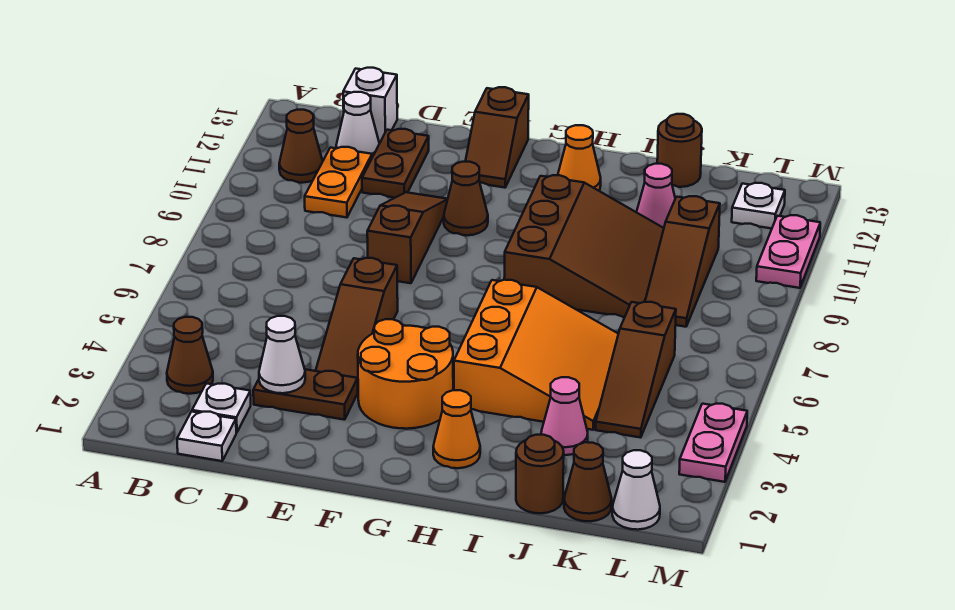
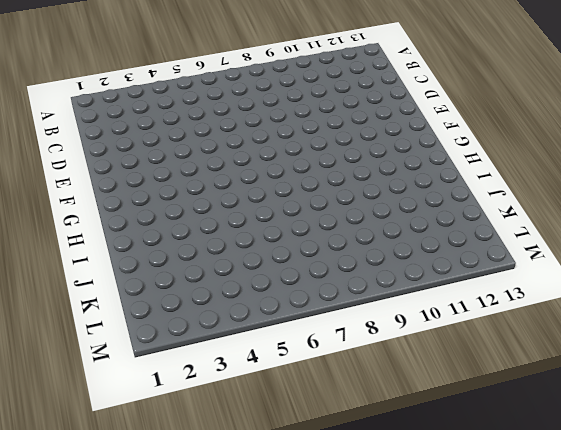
none -> brown 1x1 cone [167,317,213,394]
none -> brown 1x1 cone [279,110,323,183]
none -> white 1x1 plate [177,412,236,461]
none -> white 1x1 plate [192,383,251,433]

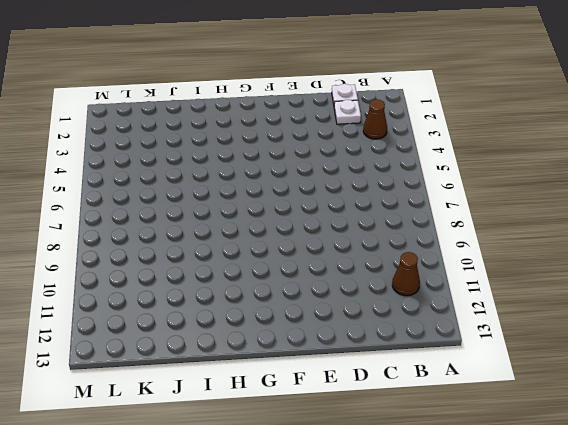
none -> orange 1x2 plate [305,147,372,217]
none -> white 1x1 cone [336,92,379,157]
none -> white 1x1 brick [343,68,397,142]
none -> brown 1x2 plate [253,369,358,420]

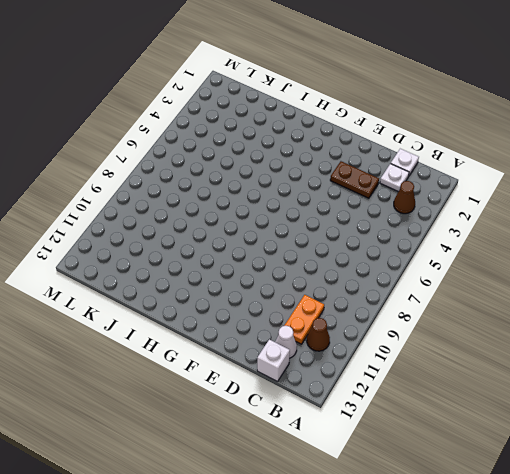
none -> brown 1x2 plate [362,129,429,198]
none -> brown 1x3 slope [316,258,398,378]
none -> brown 1x3 slope [367,192,448,283]
none -> orange 2x2 round brick [358,319,453,429]

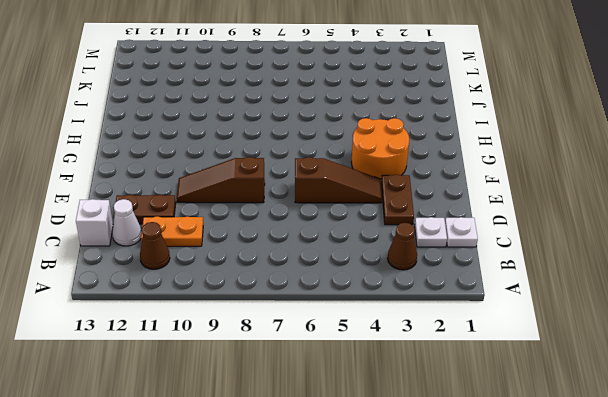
none -> brown 1x1 cone [444,162,488,236]
none -> brown 1x2 slope [465,87,529,188]
none -> orange 1x1 cone [433,390,480,468]
none -> orange 3x3 slope [454,280,618,430]

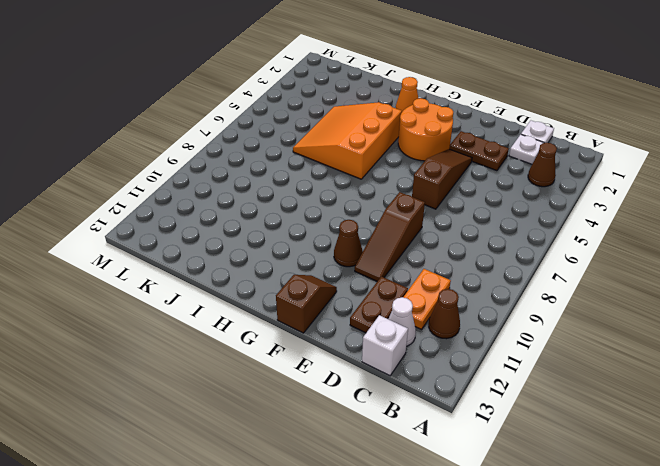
none -> brown 3x3 slope [504,175,664,317]
none -> orange 1x1 cone [558,125,601,191]
none -> brown 1x1 round brick [516,435,564,513]
none -> pink 1x1 cone [541,377,588,455]

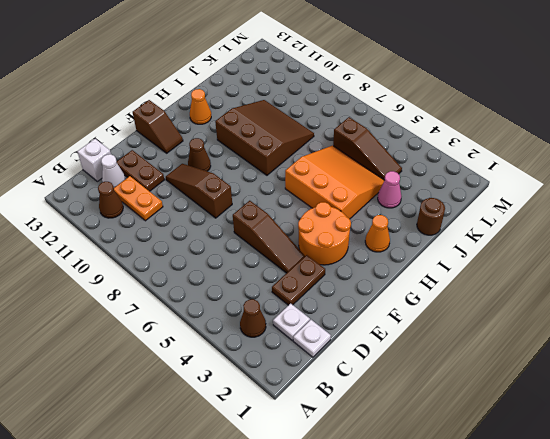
none -> pink 1x1 cone [637,164,675,228]
none -> brown 1x1 round brick [657,114,702,187]
none -> brown 1x1 cone [564,442,612,521]
none -> brown 1x3 slope [645,196,720,327]

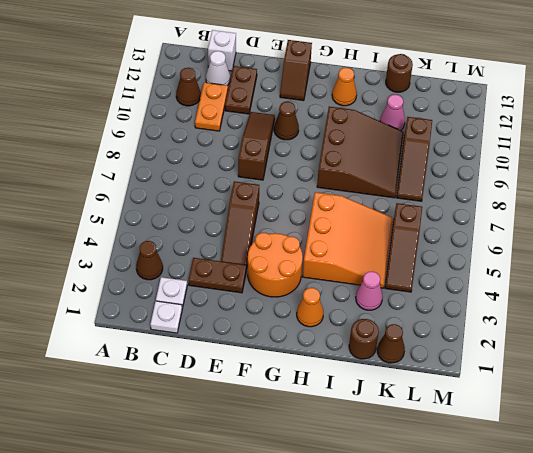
none -> white 1x1 cone [612,450,660,530]
none -> white 1x1 plate [732,183,785,228]
none -> pink 1x2 plate [679,404,747,482]
none -> pink 1x2 plate [756,215,820,288]

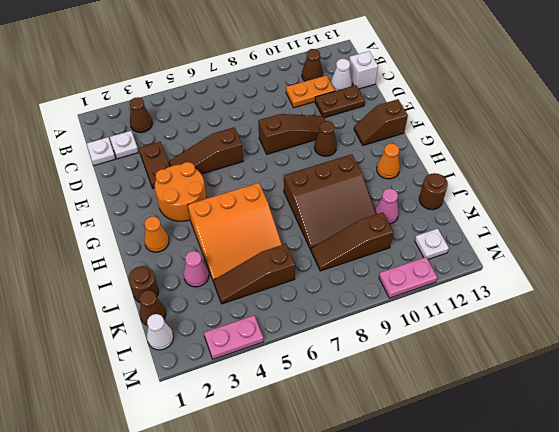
none -> white 1x1 cone [259,316,305,393]

